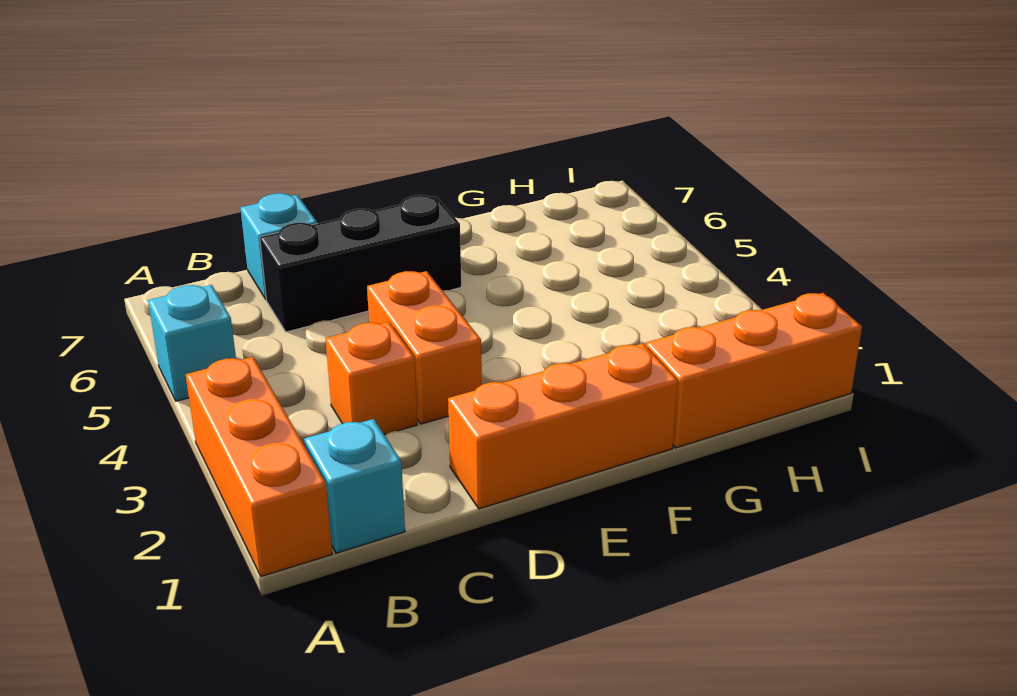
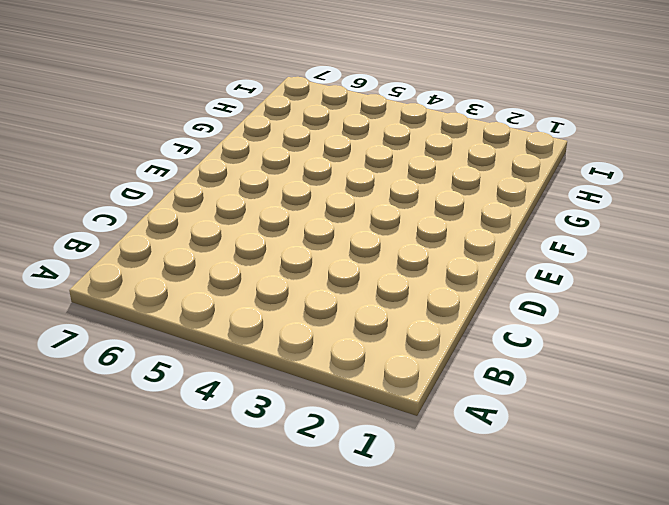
none -> orange 1x3 brick [185,357,332,576]
none -> cyan 1x1 brick [148,285,236,401]

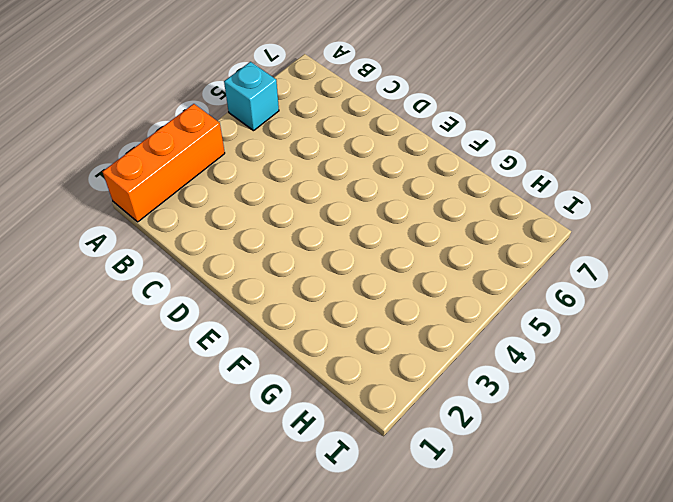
none -> cyan 1x1 brick [304,419,405,553]
none -> orange 1x1 brick [326,322,417,435]

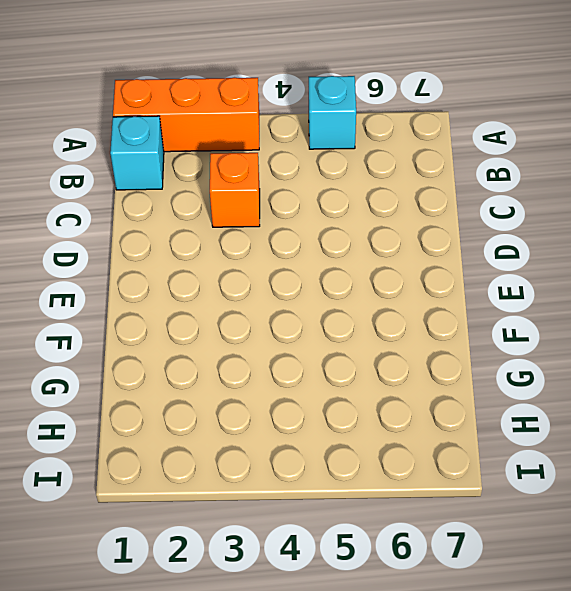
none -> black 1x3 brick [260,195,461,332]
none -> cyan 1x1 brick [240,193,317,299]

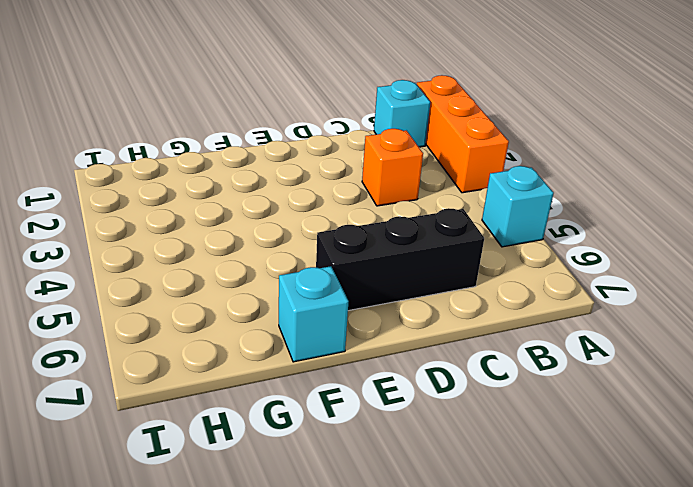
cyan 1x1 brick [279,266,349,362] -> cyan 1x1 brick moved to [240,193,317,299]
none -> orange 1x3 brick [448,343,678,509]
none -> orange 1x2 brick [367,271,482,424]

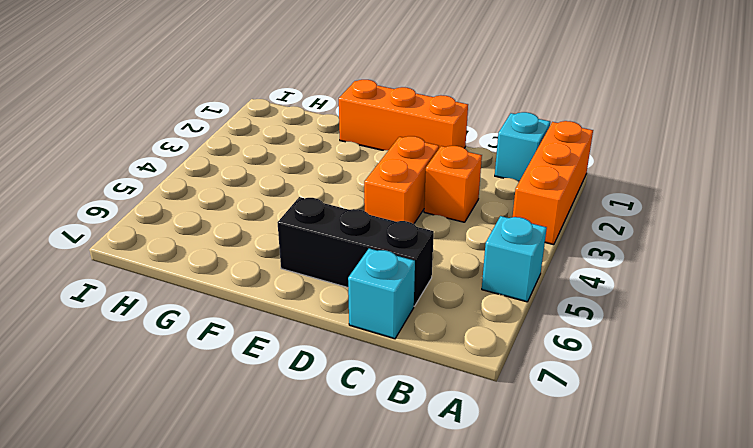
none -> orange 1x3 brick [646,293,862,448]

